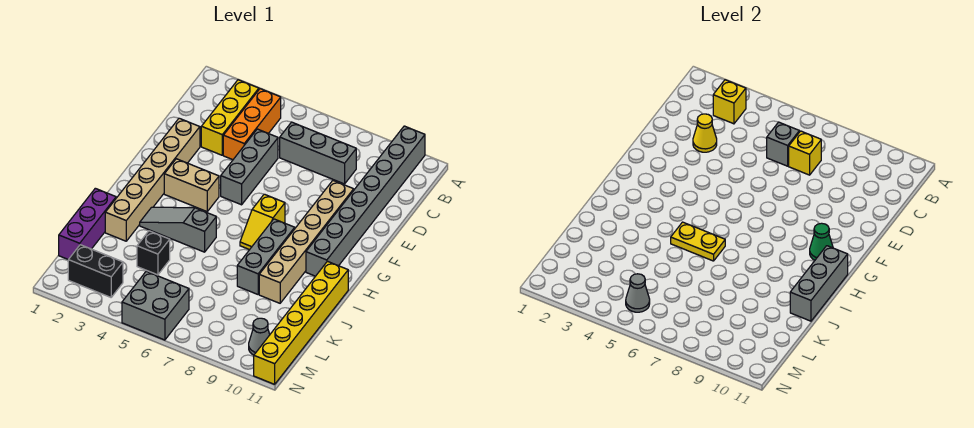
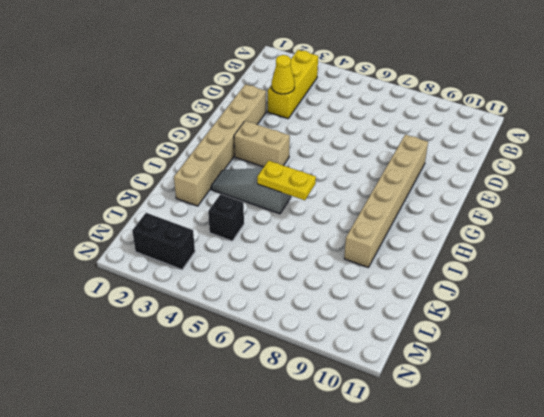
none -> grey 1x8 brick [306,126,425,276]
none -> orange 1x3 brick [223,89,281,160]
none -> grey 1x3 brick [280,122,356,184]

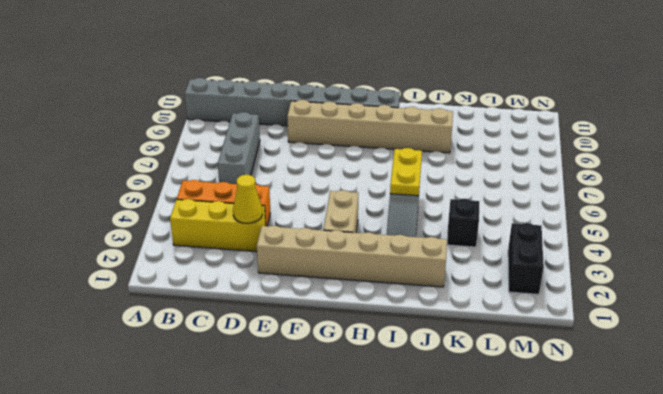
none -> grey 1x3 brick [221,129,278,205]
none -> yellow 1x2 slope [240,194,285,250]
none -> grey 1x3 brick [237,219,295,294]

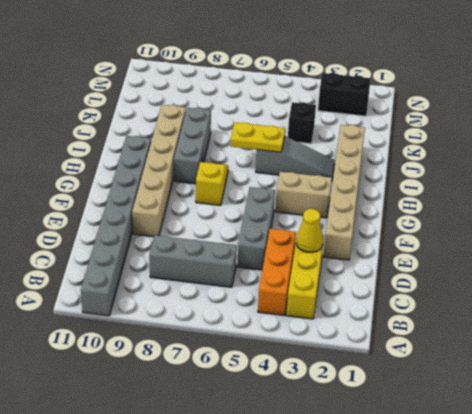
none -> yellow 1x6 brick [254,261,348,384]
none -> purple 1x3 brick [59,188,116,260]
none -> grey 2x2 brick [122,271,189,340]

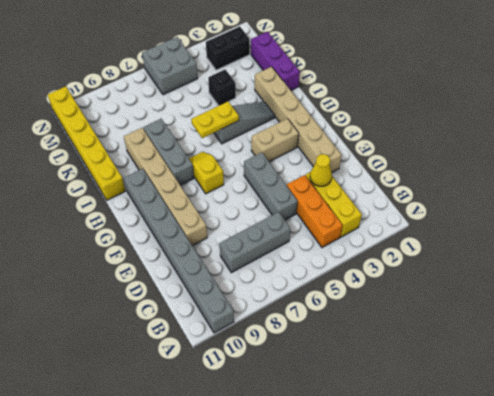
none -> grey 1x1 cone [249,318,270,355]
none -> yellow 1x1 brick [713,80,746,124]
none -> grey 1x1 brick [767,122,799,166]

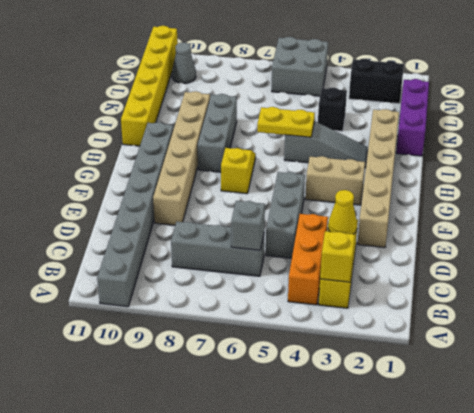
none -> yellow 1x1 brick [789,131,821,175]
none -> green 1x1 cone [810,223,833,260]
none -> grey 1x3 brick [790,246,848,321]

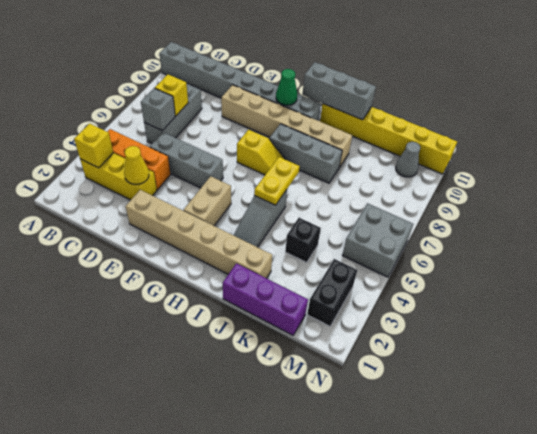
none -> grey 1x1 cone [626,274,650,312]

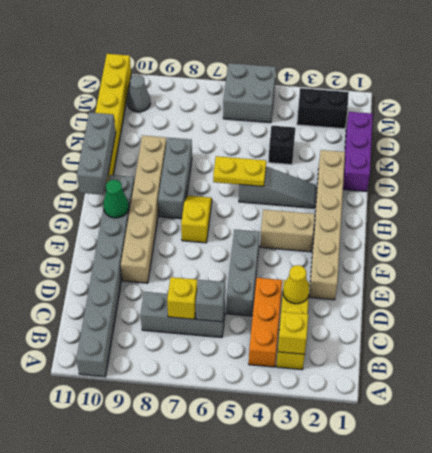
none -> grey 1x1 cone [626,274,650,312]

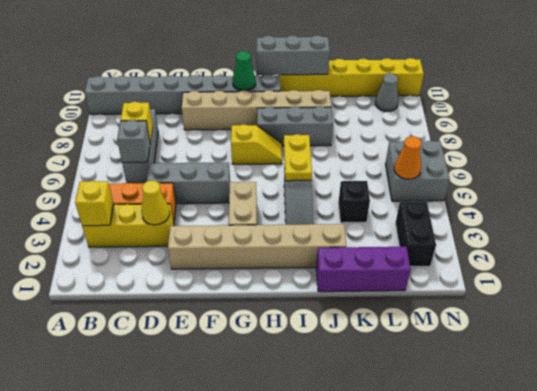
orange 1x1 cone [394,136,421,179] -> grey 1x1 cone [626,274,650,312]

